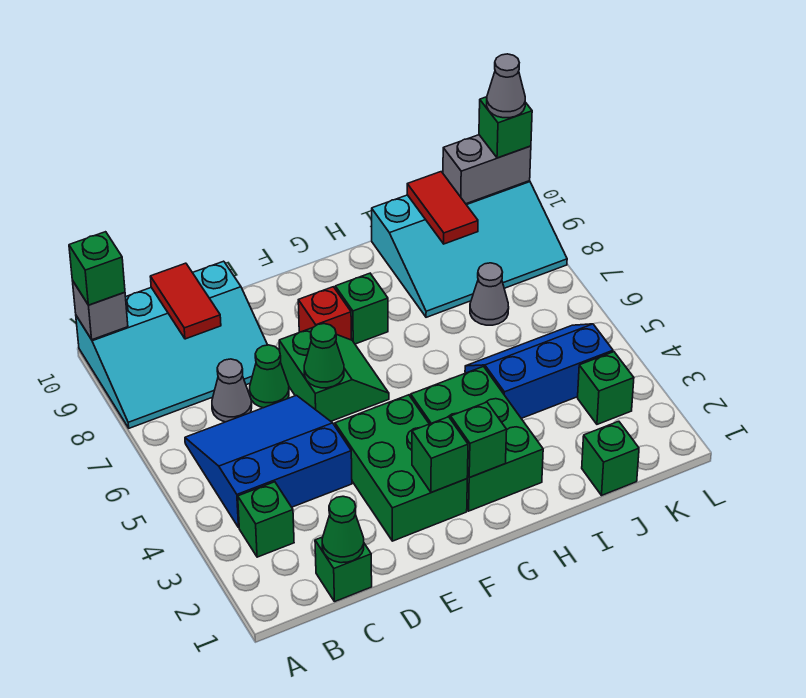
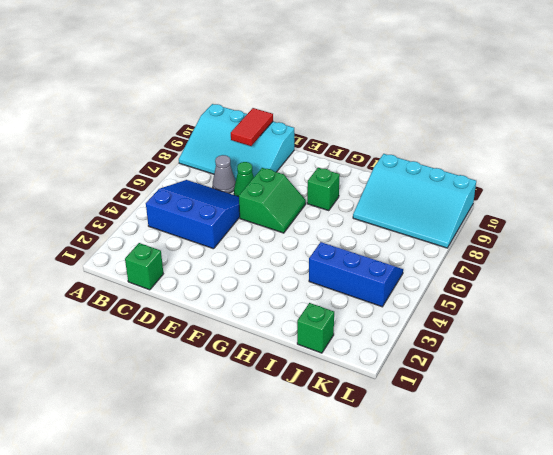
none -> green 1x1 brick [238,482,294,557]
none -> green 2x3 brick [335,395,467,541]
none -> red 1x1 brick [298,287,352,340]

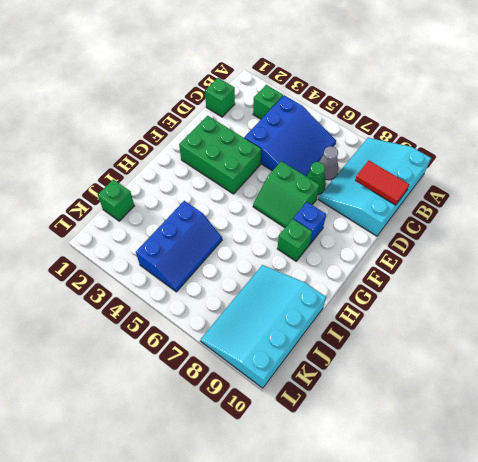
blue 1x1 brick [293,202,326,244] -> red 1x1 brick [298,287,352,340]
none -> green 2x3 brick [411,367,543,511]
none -> grey 1x1 cone [470,263,509,325]
none -> green 1x1 brick [578,352,634,424]

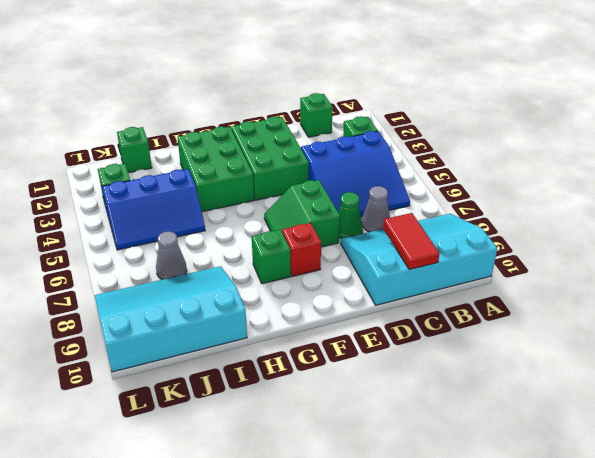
none -> grey 1x1 brick [72,280,128,340]
none -> green 1x1 cone [322,496,364,563]
none -> green 1x1 cone [304,324,344,388]

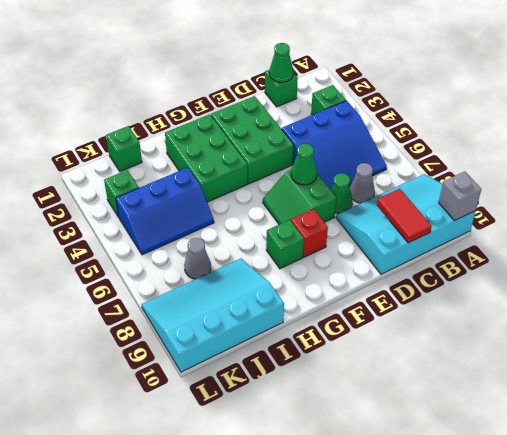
none -> green 1x1 brick [412,417,468,492]
none -> green 1x1 brick [451,402,507,478]
none -> red 1x2 tile [407,172,478,244]

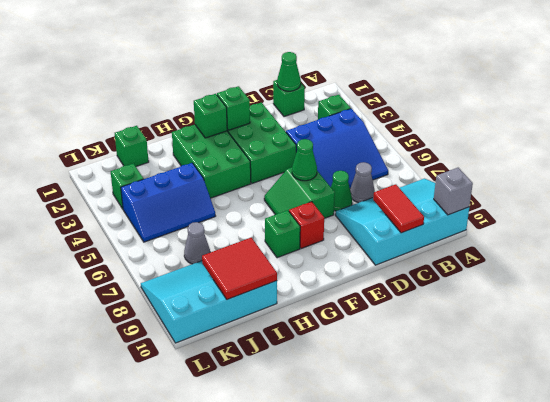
red 2x2 tile [202,237,277,300] -> red 1x2 tile [407,172,478,244]
none -> grey 1x2 brick [443,135,531,204]
none -> green 1x1 brick [69,232,125,305]
none -> green 1x1 brick [479,97,532,158]

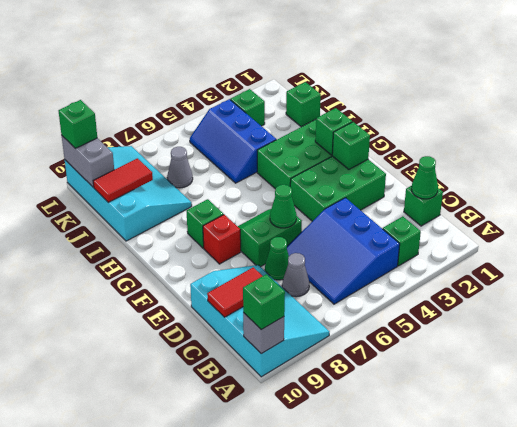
none -> grey 1x1 cone [487,54,525,118]

